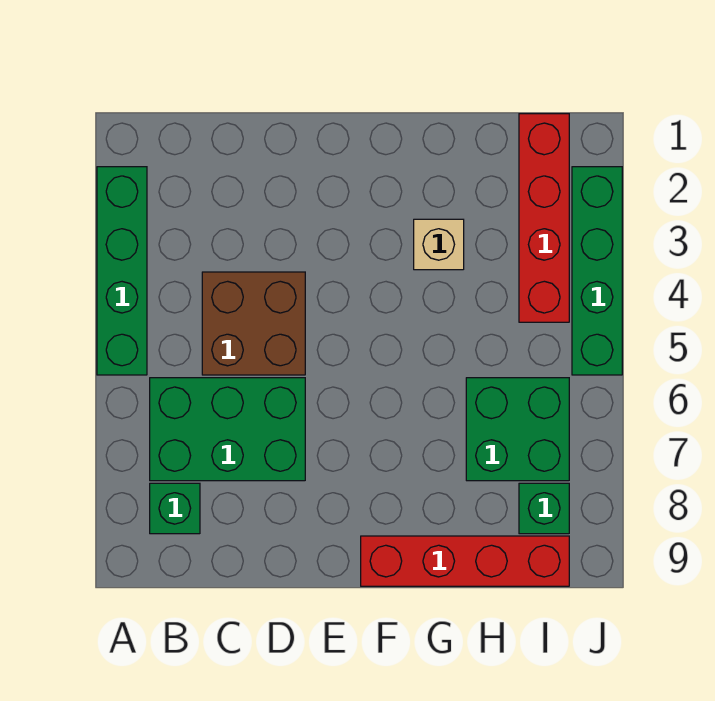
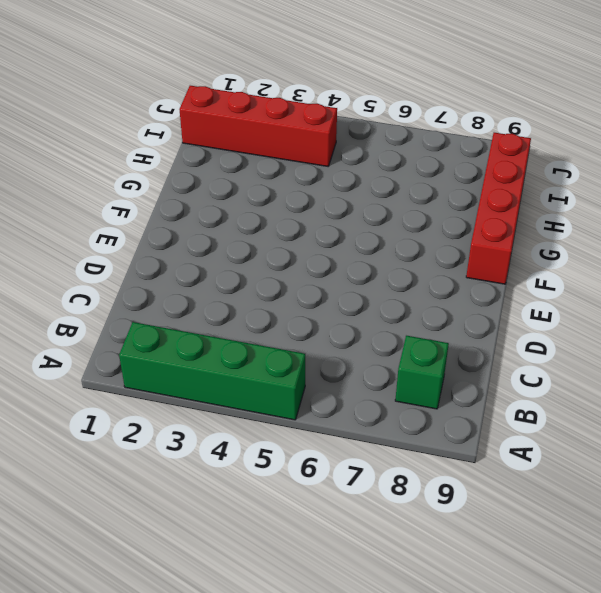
none -> green 2x3 brick [150,378,305,481]
none -> brown 2x2 brick [202,272,305,375]

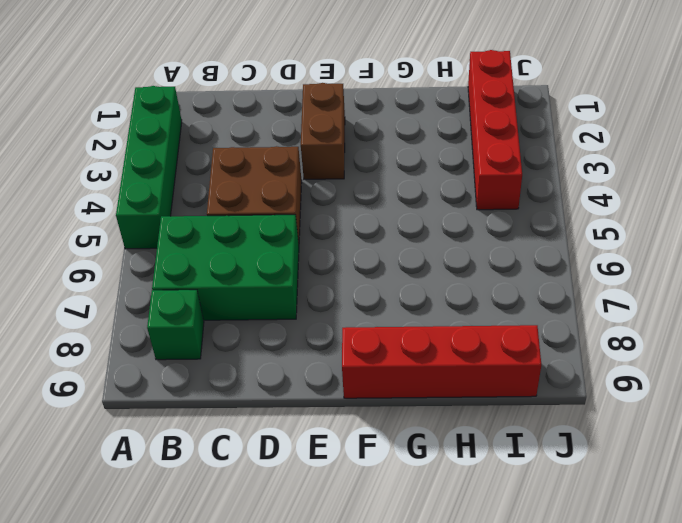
brown 1x2 brick [301,83,345,179] -> none
none -> tan 1x1 brick [414,219,464,270]
none -> green 2x2 brick [466,378,569,481]

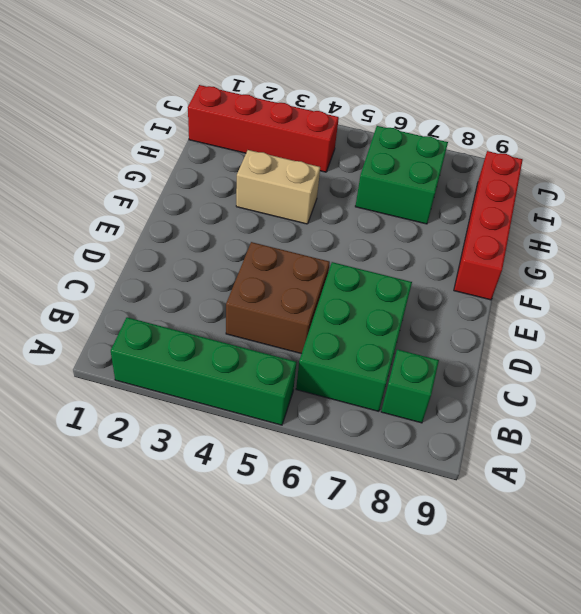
tan 1x2 brick [236,150,320,224] -> tan 1x1 brick [414,219,464,270]
none -> green 1x1 brick [519,483,569,534]
none -> green 1x4 brick [572,167,622,375]

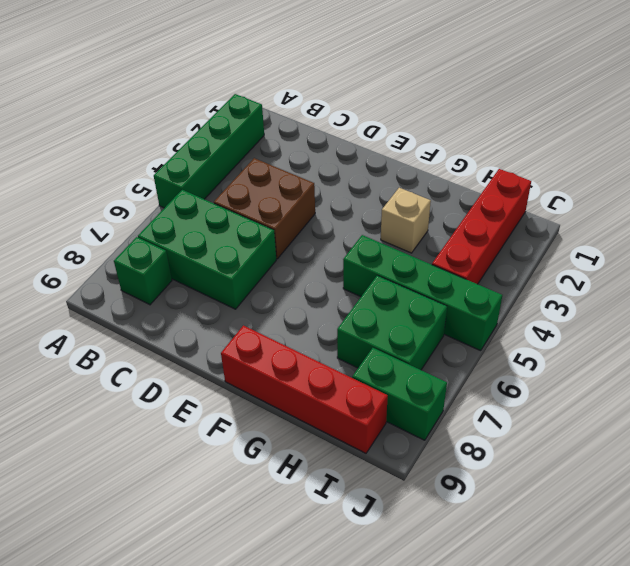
green 1x4 brick [343,235,502,351] -> green 1x4 brick turned to [572,167,622,375]
green 1x2 brick [352,348,447,440] -> green 1x1 brick [519,483,569,534]

